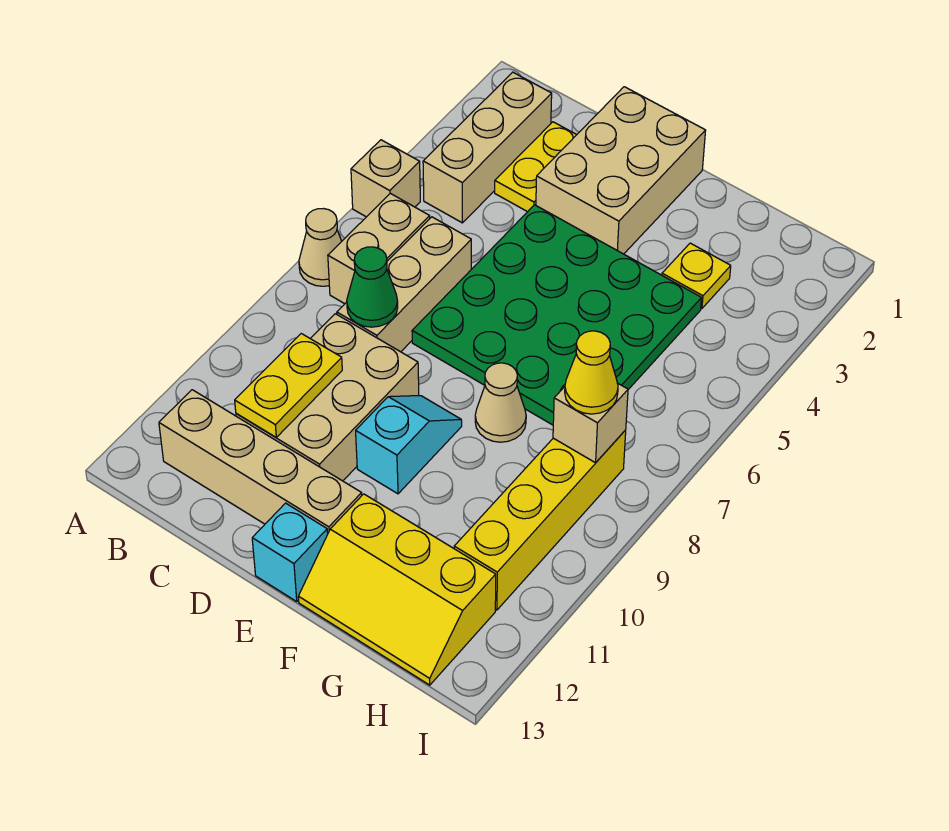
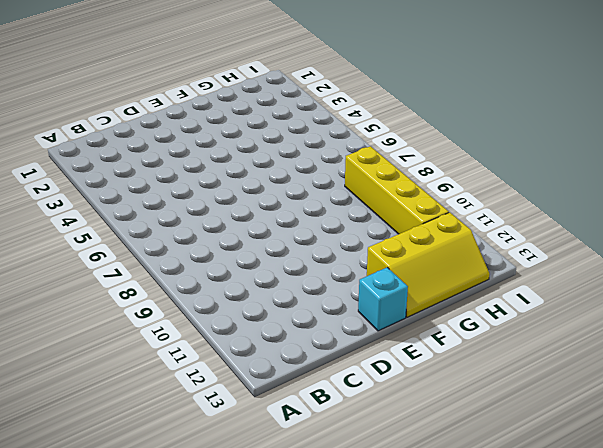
none -> tan 1x1 brick [351,140,420,217]
none -> tan 1x1 cone [299,209,342,286]
none -> tan 1x3 brick [423,72,552,223]

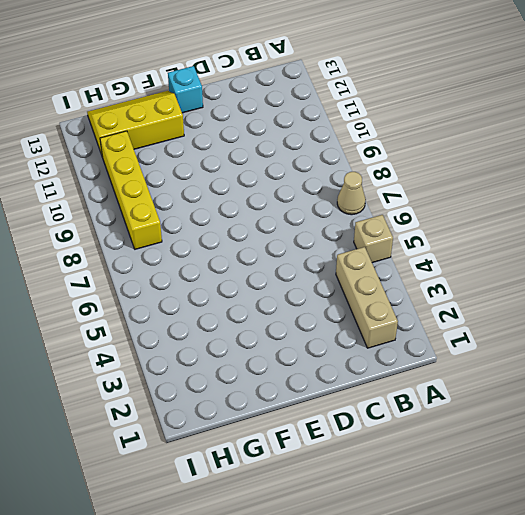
none -> tan 1x2 brick [328,193,430,304]
none -> tan 1x4 brick [159,390,362,533]
none -> yellow 1x2 plate [495,122,577,212]

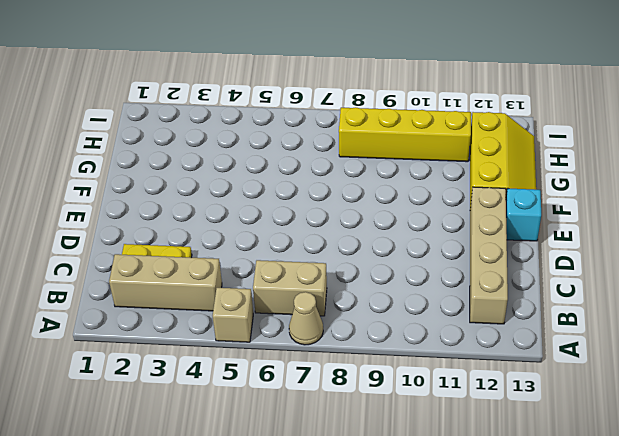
none -> tan 1x3 brick [337,217,471,352]
none -> tan 2x3 brick [236,314,419,481]
none -> tan 2x3 brick [536,87,706,254]

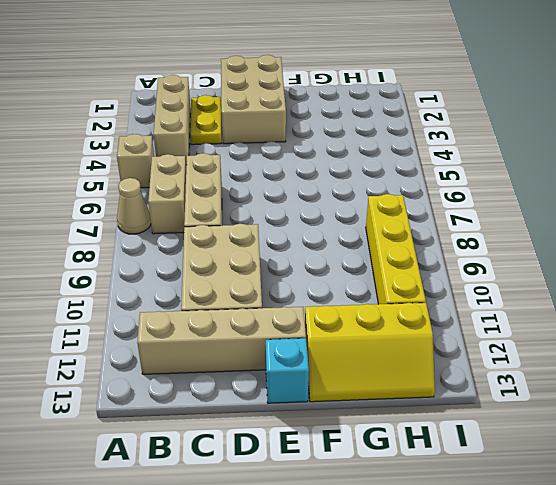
none -> green 4x4 plate [412,205,702,425]
none -> cyan 1x2 slope [356,396,462,494]
none -> tan 1x1 cone [475,363,526,442]

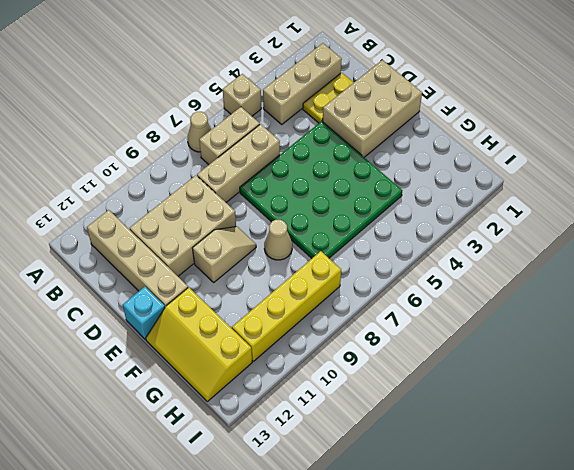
tan 1x2 slope [192,227,256,282] -> cyan 1x2 slope [356,396,462,494]
none -> yellow 1x1 plate [662,243,731,309]
none -> green 1x1 cone [347,247,398,327]
none -> yellow 1x2 plate [235,334,342,437]

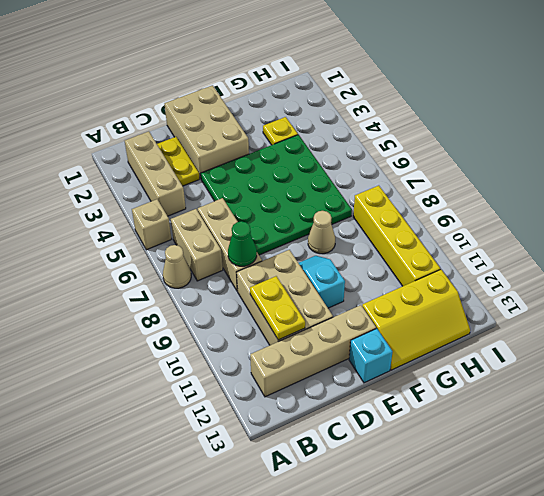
none -> tan 1x1 brick [553,383,628,463]
none -> yellow 1x1 cone [565,331,618,414]

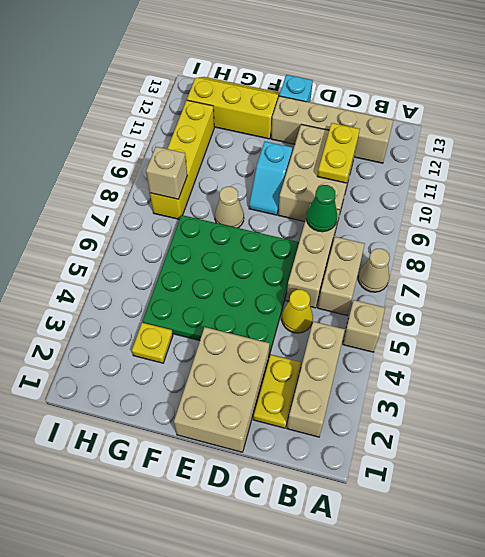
yellow 1x1 cone [282,290,313,333] -> yellow 1x1 cone moved to [565,331,618,414]

